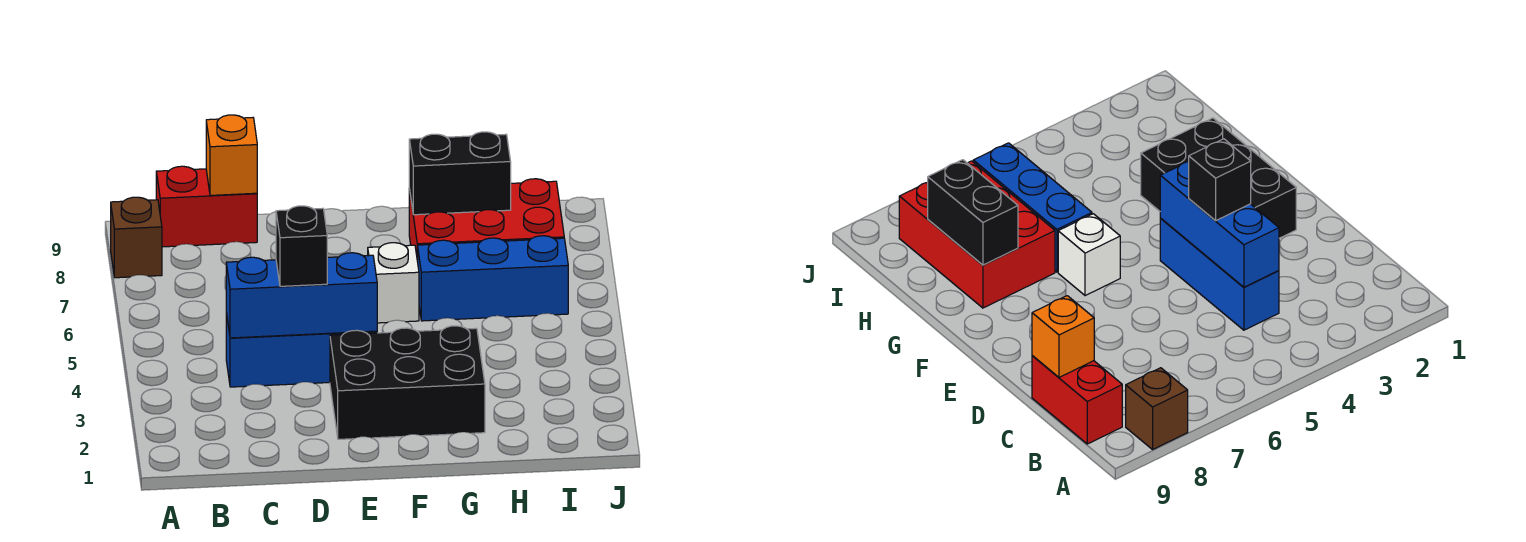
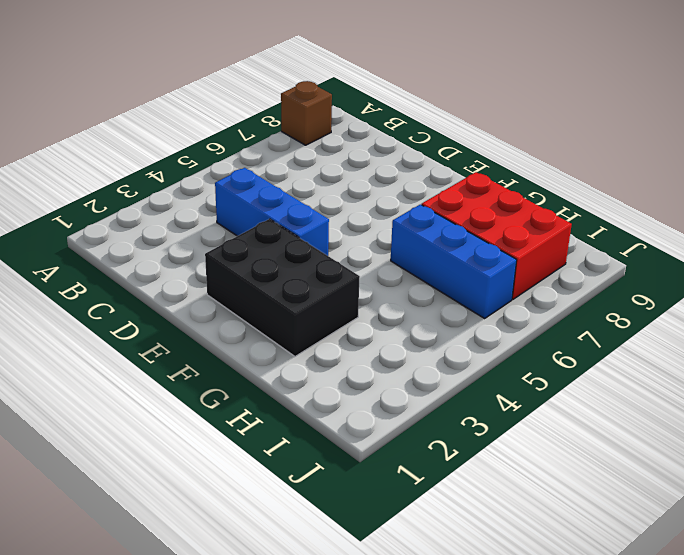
none -> red 1x2 brick [156,166,257,247]
none -> white 1x1 brick [368,243,419,323]

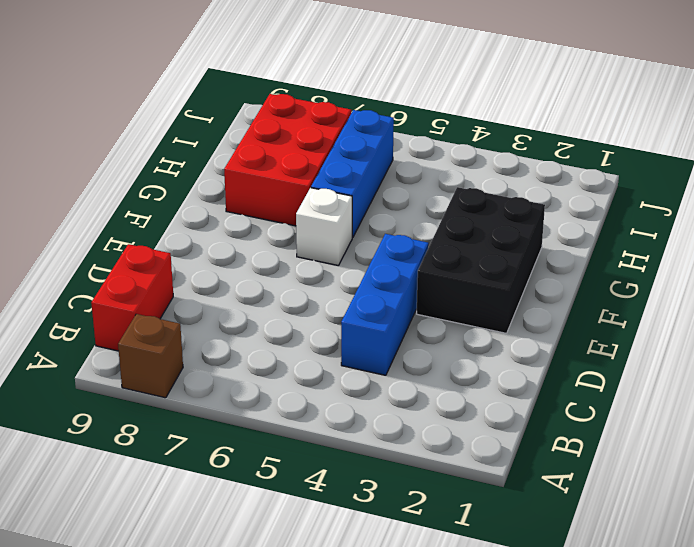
none -> blue 1x3 brick [226,253,377,338]
none -> orange 1x1 brick [206,115,257,195]

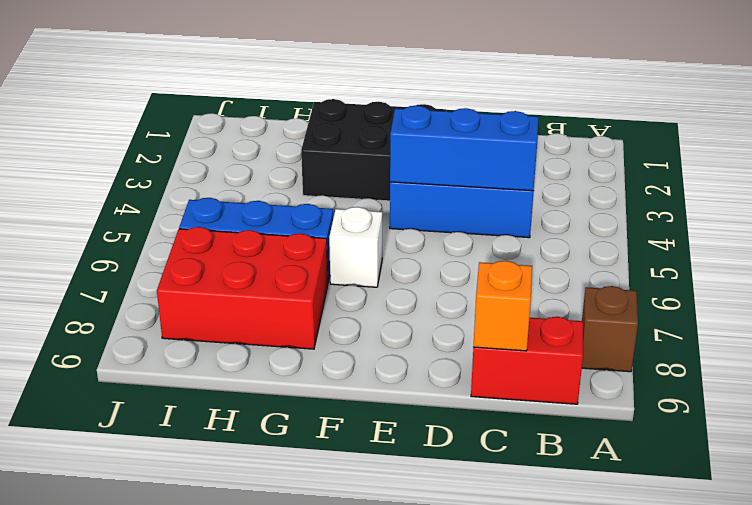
none -> black 1x2 brick [409,132,511,215]
none -> black 1x1 brick [276,206,327,286]

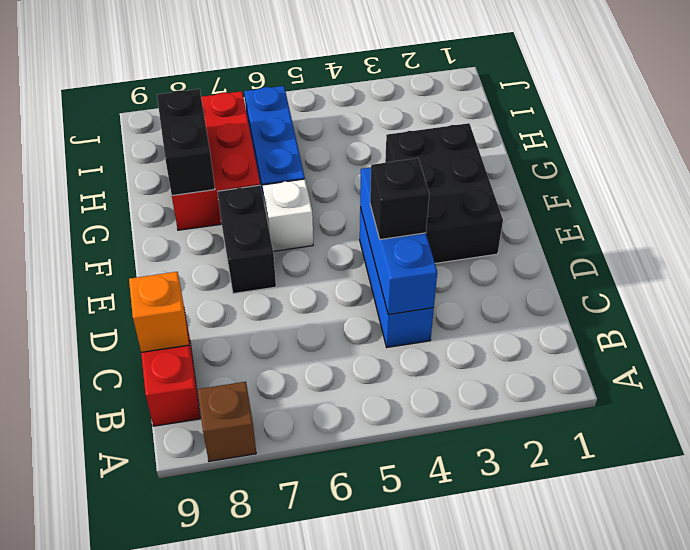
black 1x2 brick [218,185,276,294] -> none

